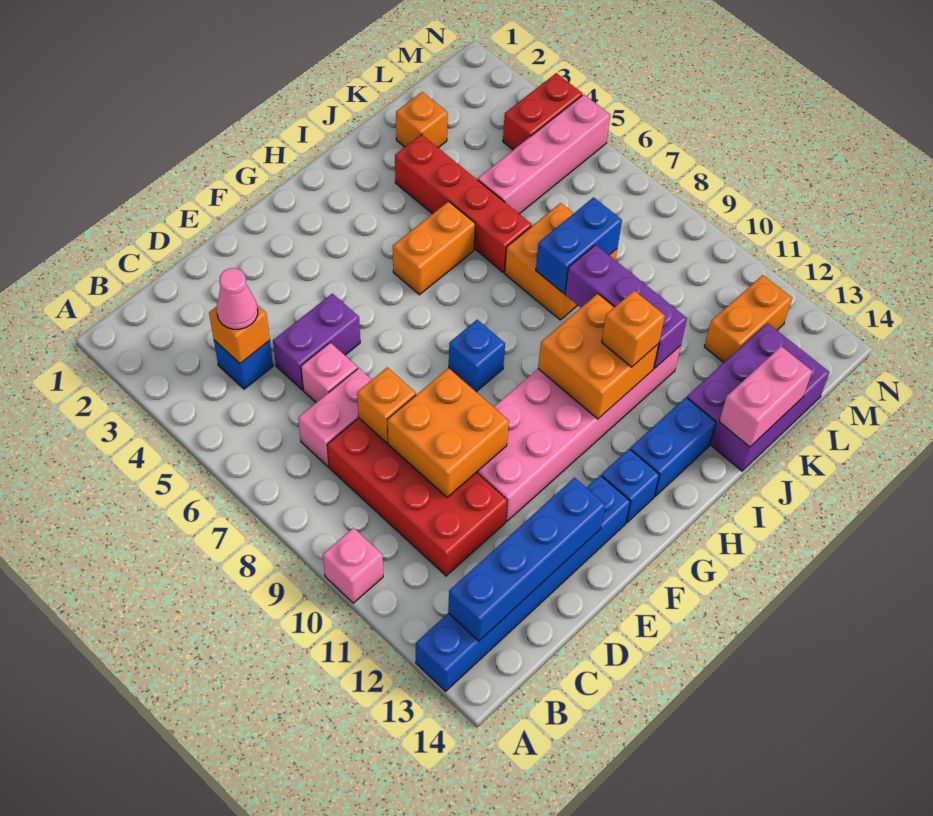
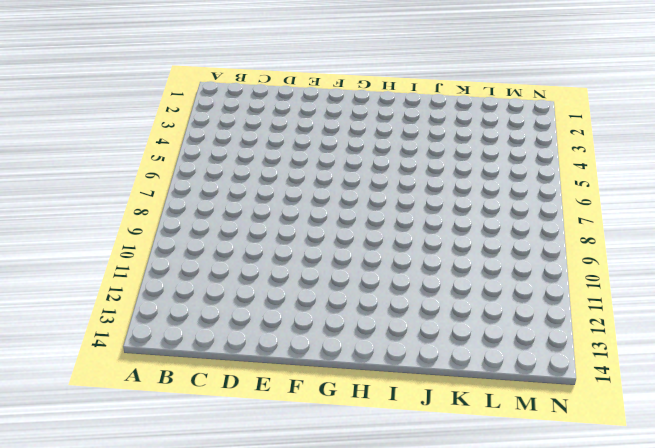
none -> pink 1x1 brick [323,528,383,603]
none -> blue 1x6 brick [416,475,630,691]
none -> blue 1x1 brick [214,340,273,389]

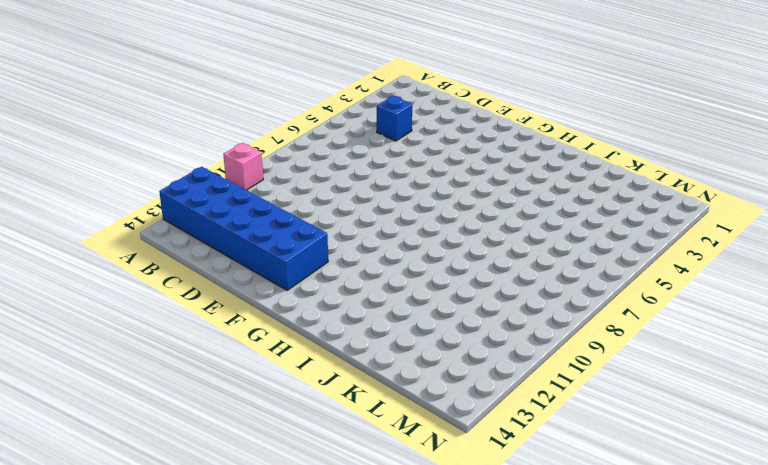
blue 2x6 brick [159,167,328,290] -> blue 1x6 brick [416,475,630,691]
none -> pink 1x2 brick [298,368,372,467]
none -> red 2x4 brick [327,418,507,576]
none -> purple 1x2 brick [273,293,360,390]

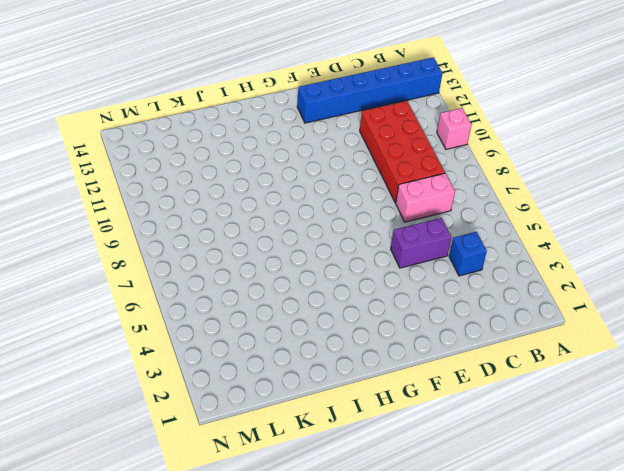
none -> pink 1x1 brick [301,343,358,402]
none -> pink 2x6 brick [477,346,681,522]
none -> blue 1x1 brick [449,320,505,392]

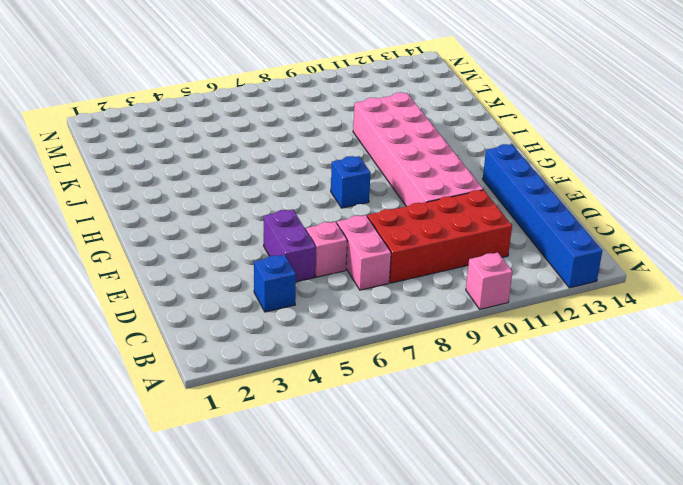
none -> blue 1x1 brick [601,449,659,523]
none -> orange 1x2 brick [393,201,475,295]
none -> blue 1x2 brick [630,398,716,496]

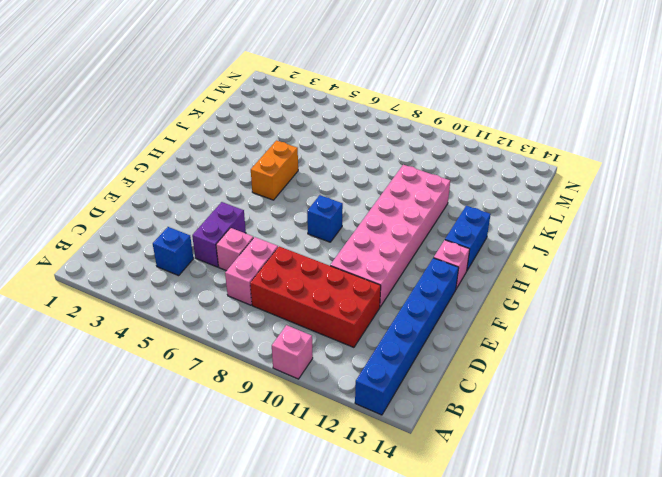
pink 1x1 brick [434,240,470,289] -> blue 1x1 brick [601,449,659,523]
none -> red 1x4 brick [395,134,532,272]
none -> orange 2x2 brick [505,203,617,320]
none -> purple 2x3 brick [687,323,829,471]

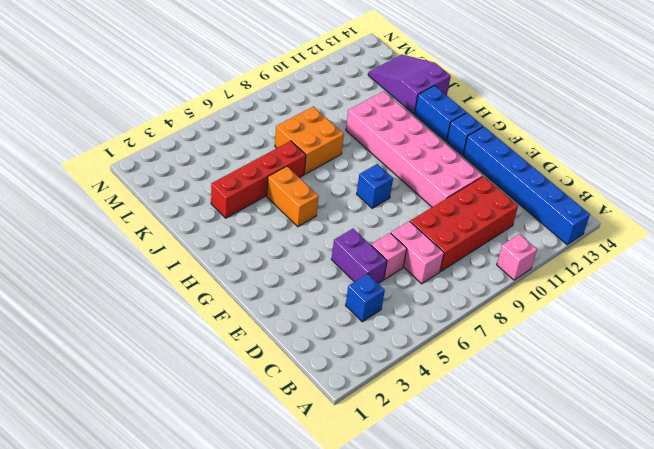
purple 2x3 slope [368,55,451,114] -> purple 2x3 brick [687,323,829,471]
none -> orange 1x1 brick [396,92,448,148]
none -> pink 1x4 brick [478,95,610,214]
none -> orange 1x2 brick [704,275,792,363]

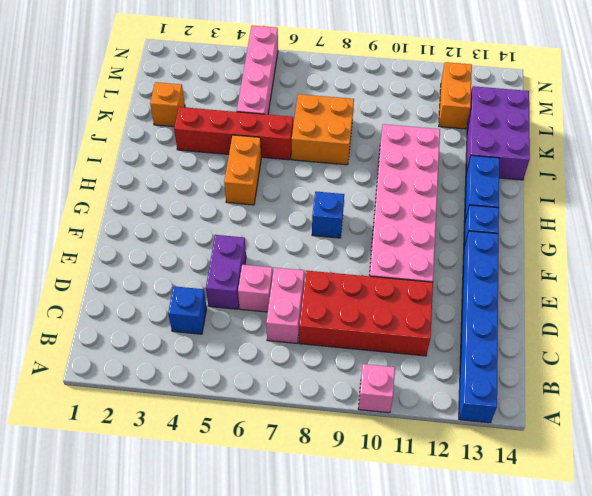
none -> red 1x2 brick [503,73,582,150]
none -> blue 1x4 brick [448,478,606,641]
none -> orange 1x1 brick [209,305,270,363]

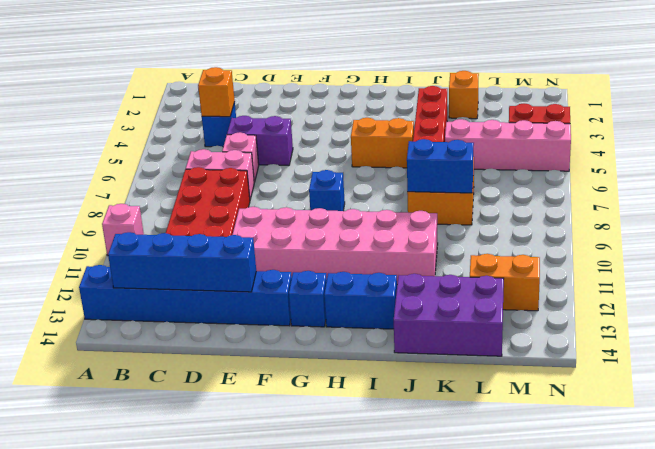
none -> orange 1x1 brick [357,367,416,443]
none -> orange 2x2 brick [387,368,509,497]
none -> orange 2x2 brick [538,294,659,419]

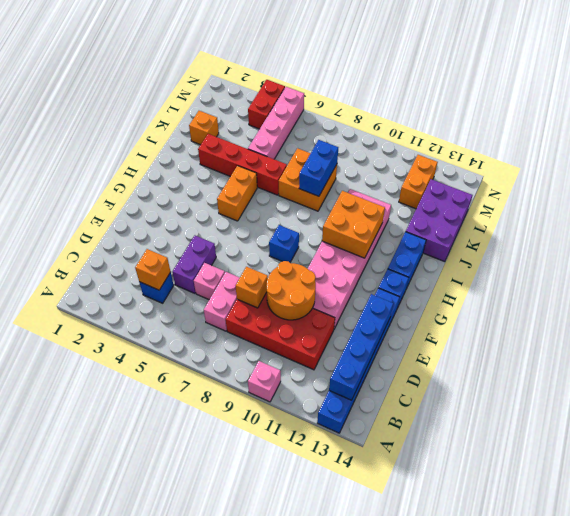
orange 2x2 round brick [266,261,316,320] -> orange 2x2 brick [387,368,509,497]
none -> purple 1x3 brick [565,245,687,368]
none -> pink 1x2 brick [719,346,812,447]
none -> pink 1x1 cone [216,268,258,329]

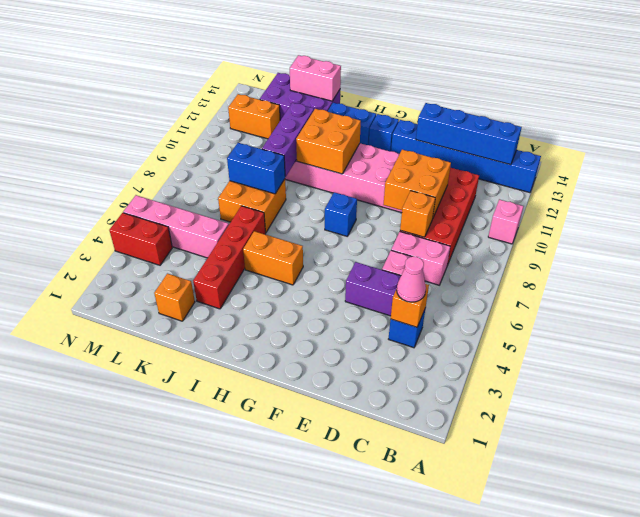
none -> orange 1x1 brick [602,291,665,367]

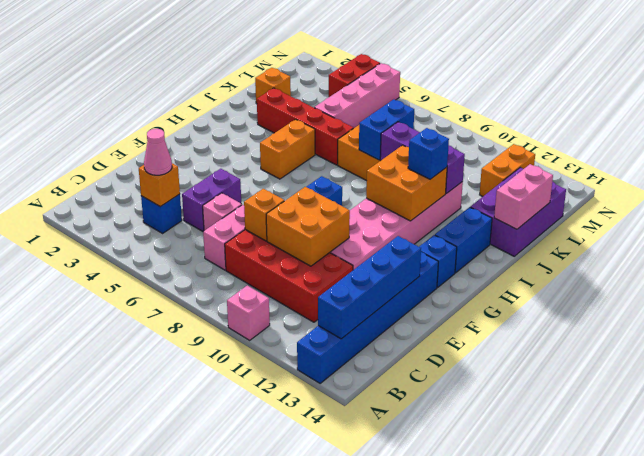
blue 1x1 brick [408,128,449,179] -> orange 1x1 brick [602,291,665,367]

